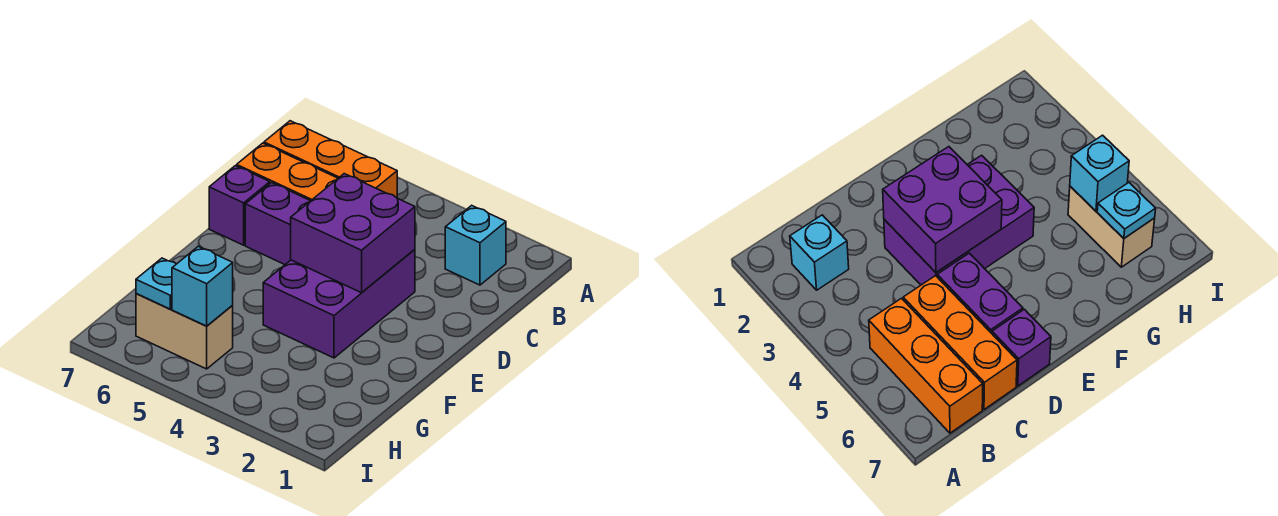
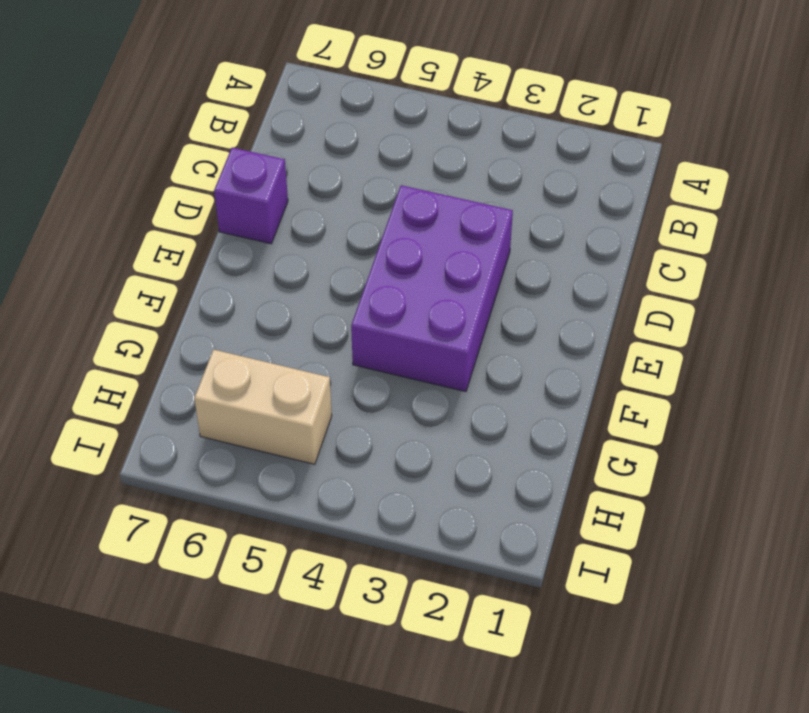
none -> cyan 1x1 brick [445,205,506,285]
none -> orange 1x3 brick [264,121,397,198]

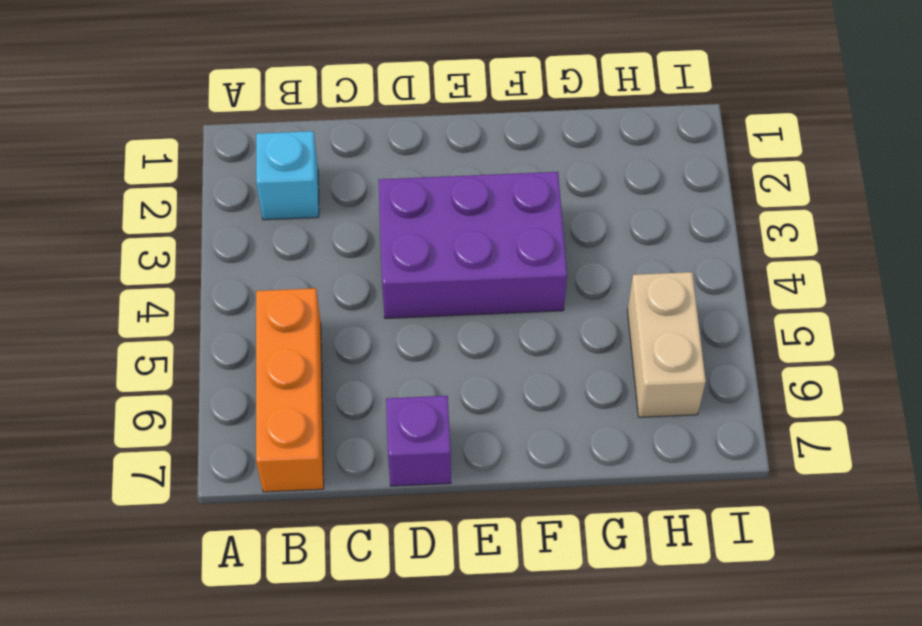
none -> orange 1x3 brick [237,143,338,201]
none -> purple 1x2 brick [245,183,310,265]

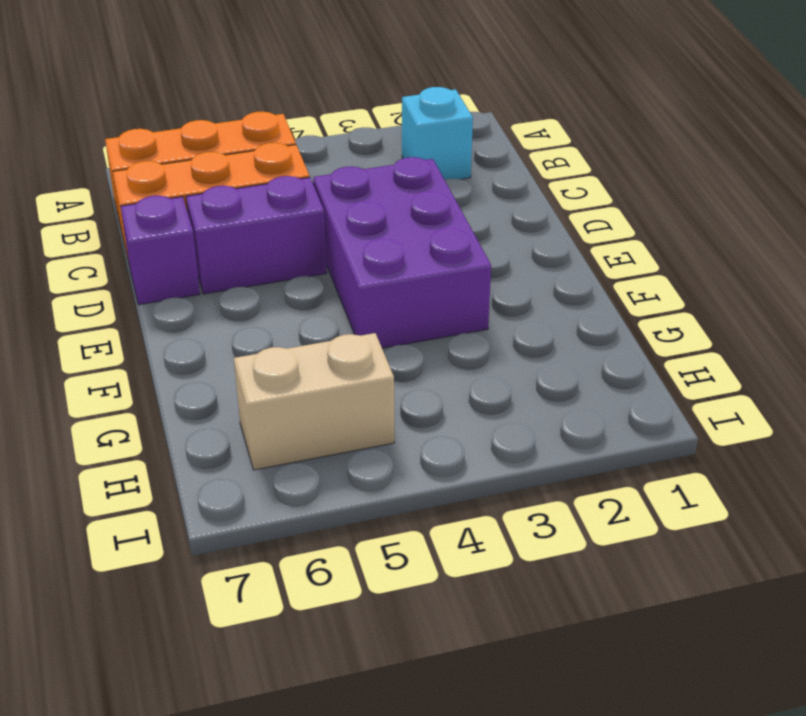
none -> purple 2x2 brick [291,174,415,293]
none -> cyan 1x1 brick [172,246,233,326]

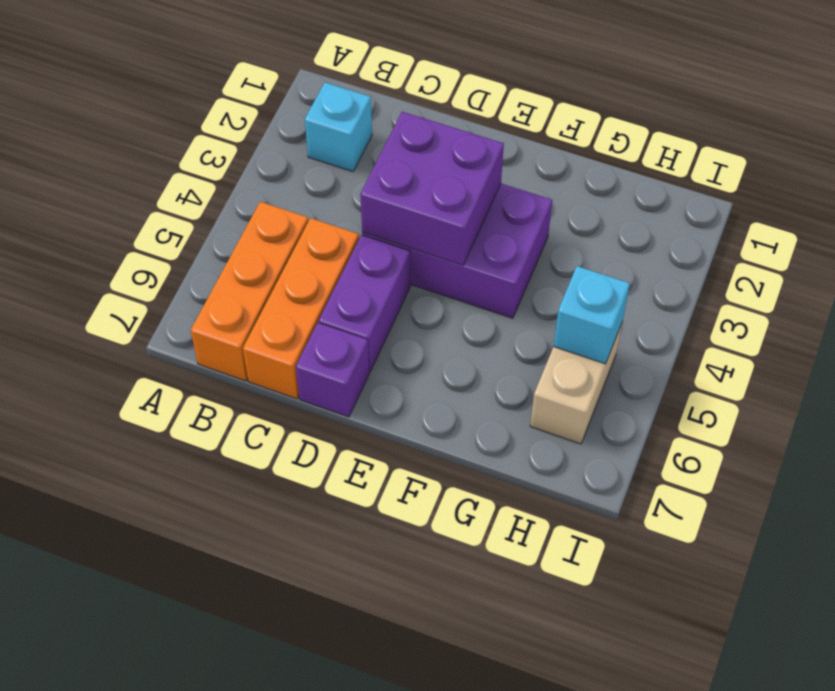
none -> cyan 1x1 plate [136,258,176,309]

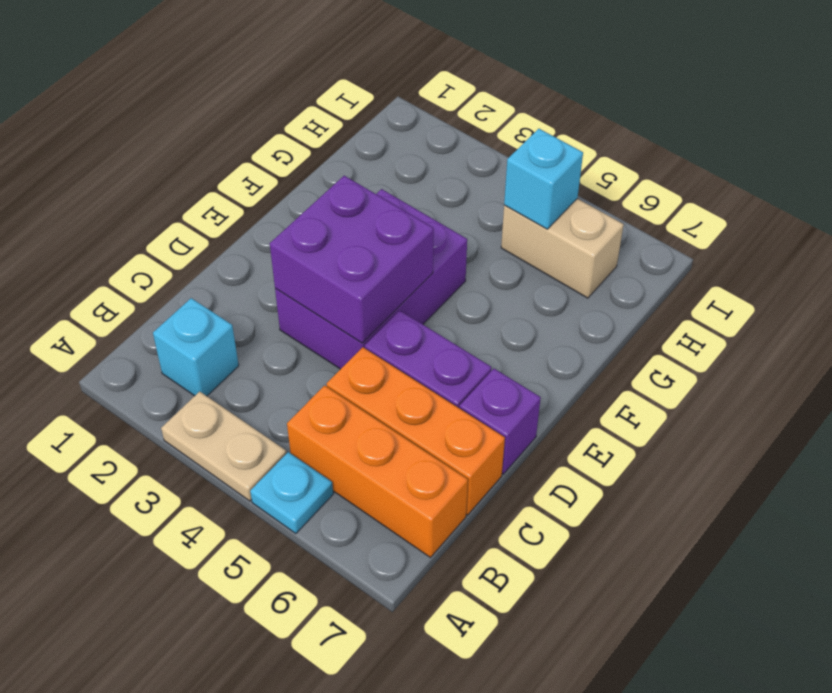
tan 1x2 plate [161,391,286,501] -> none
cyan 1x1 plate [250,452,333,534] -> cyan 1x1 plate moved to [136,258,176,309]

